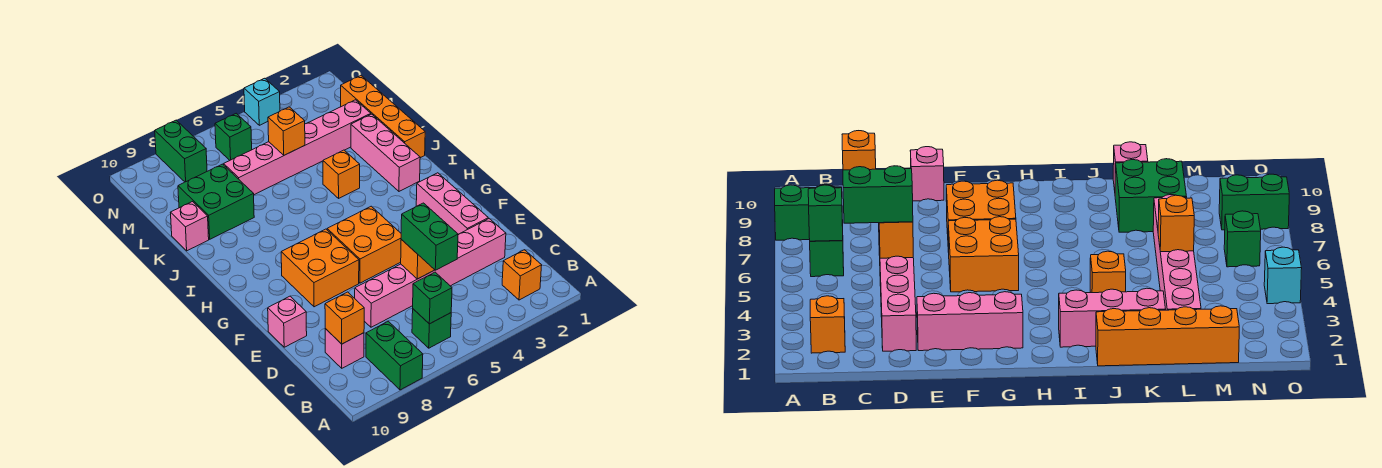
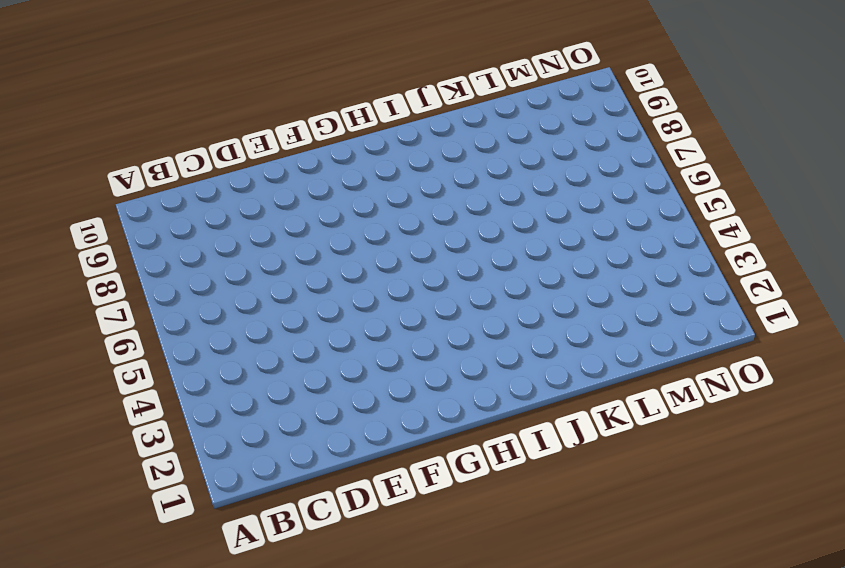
none -> green 1x2 brick [366,321,423,390]
none -> orange 1x1 brick [502,250,542,300]
none -> green 1x1 brick [412,309,451,348]

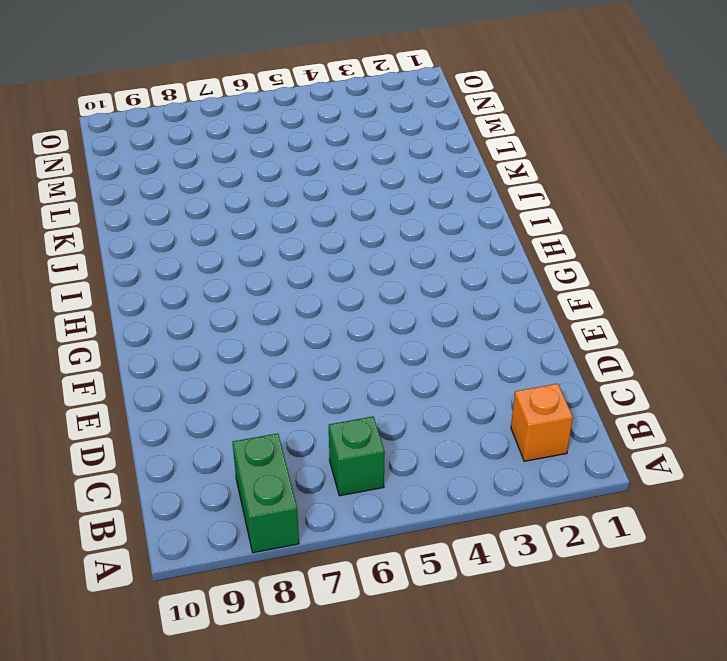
none -> pink 1x1 brick [325,329,364,368]
none -> pink 1x6 brick [355,219,506,327]
none -> pink 1x3 brick [416,173,488,234]

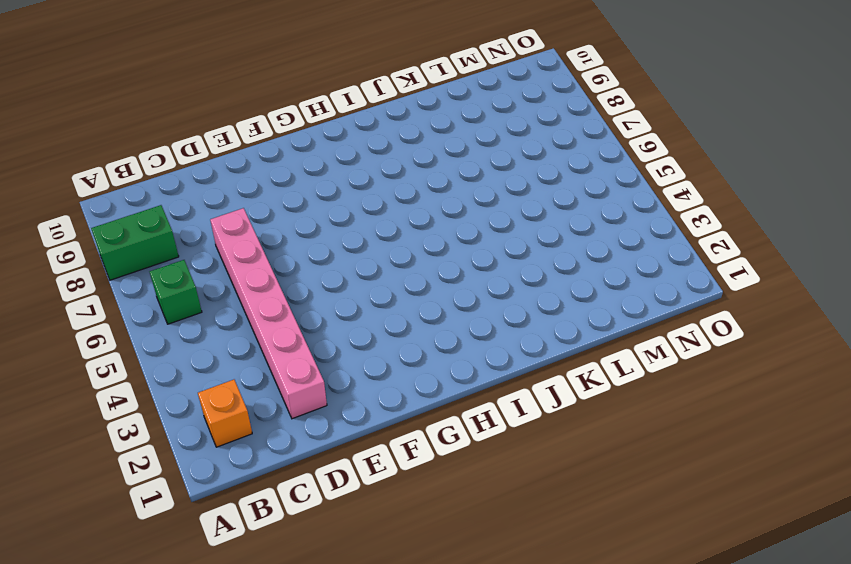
none -> pink 1x1 brick [325,329,364,368]
none -> pink 1x3 brick [416,173,488,234]
none -> pink 1x1 brick [268,296,307,347]

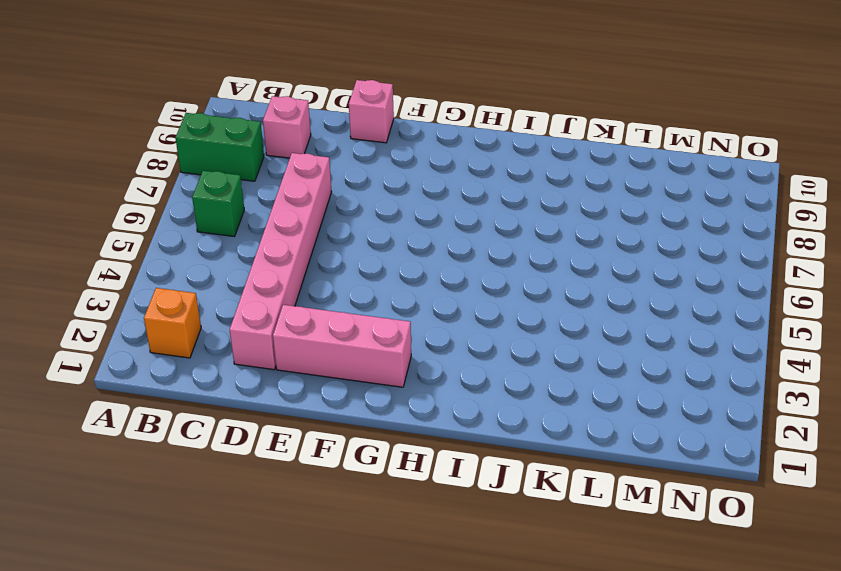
none -> orange 2x2 brick [327,206,401,283]
none -> orange 2x2 brick [281,229,359,307]
none -> pink 1x3 brick [351,114,420,191]

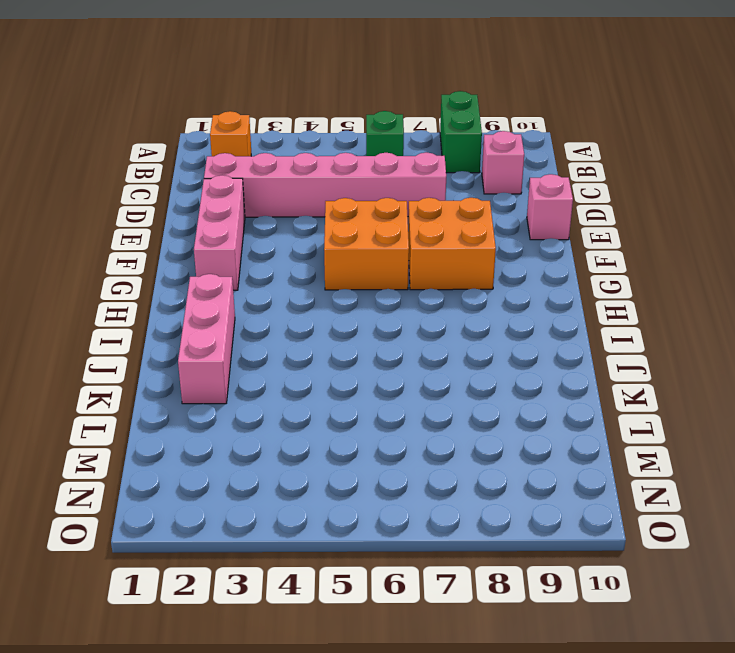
none -> orange 1x4 brick [341,76,425,158]
none -> orange 1x1 brick [323,150,360,198]
none -> green 2x2 brick [178,164,254,239]

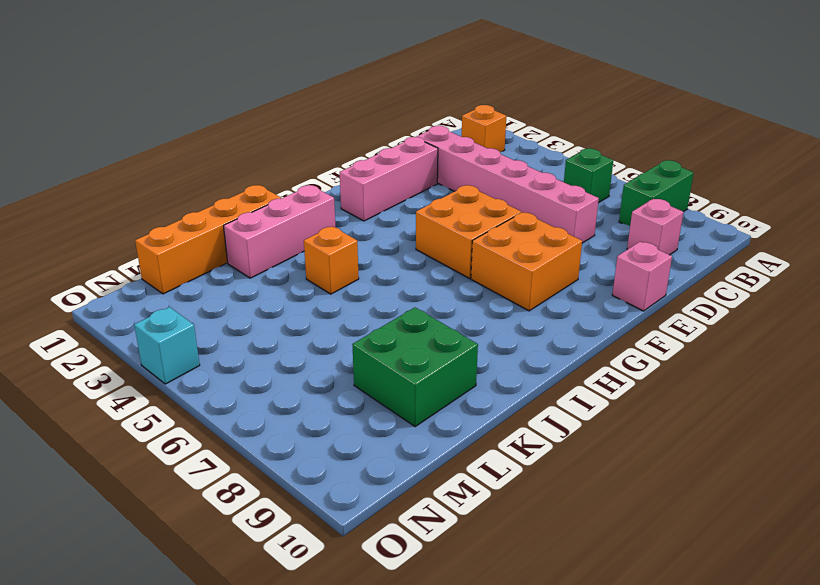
none -> pink 1x1 brick [170,202,209,251]
none -> pink 1x6 brick [224,100,371,195]
none -> green 1x1 brick [215,113,252,160]

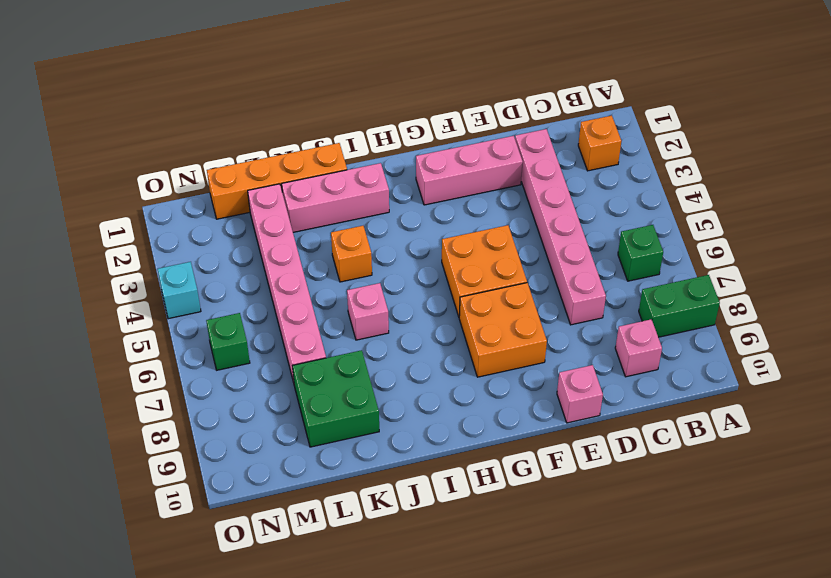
pink 1x1 brick [347,283,389,340] -> pink 1x1 brick moved to [170,202,209,251]
none -> green 1x2 brick [155,120,207,182]
none -> green 1x1 brick [413,272,452,324]
none -> orange 1x1 brick [325,292,364,344]

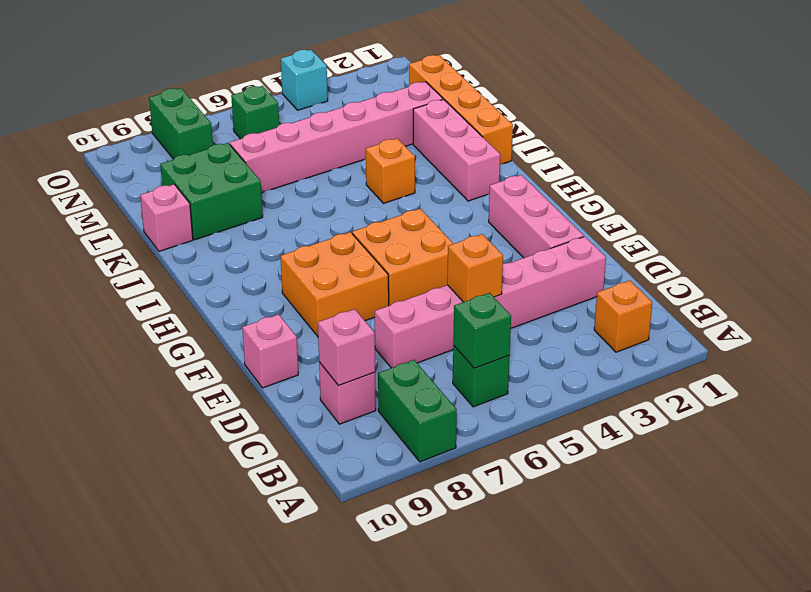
pink 1x1 brick [318,309,375,386] -> orange 1x1 brick [325,292,364,344]
none -> orange 1x1 brick [268,107,305,155]
none -> green 1x2 brick [401,203,458,270]

